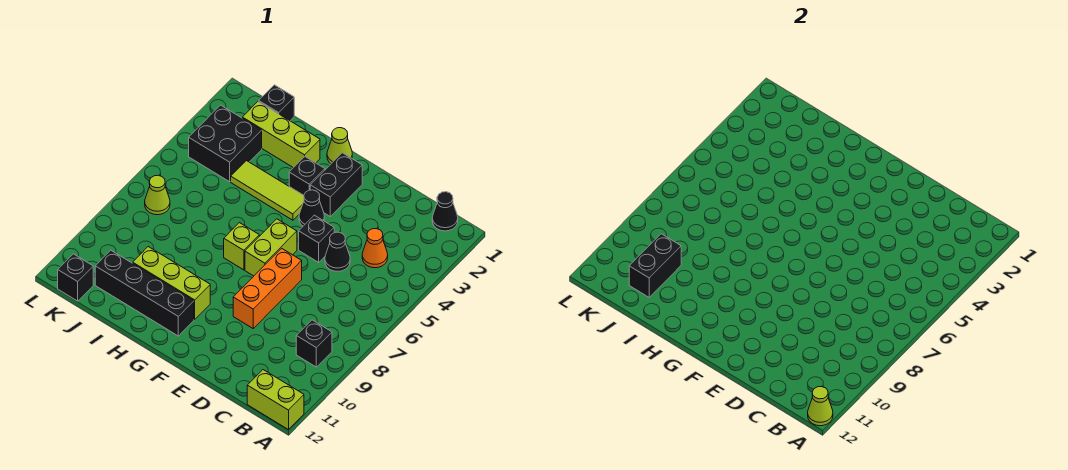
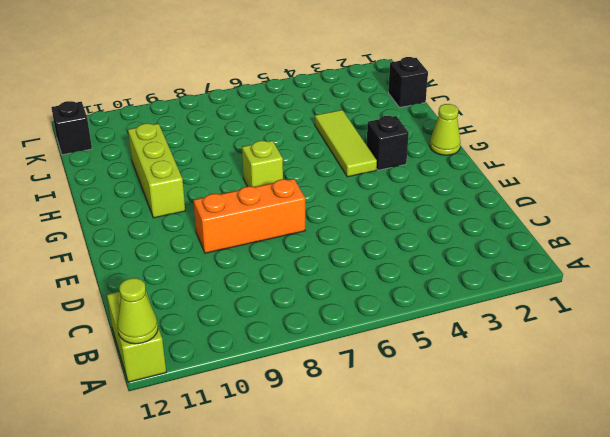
none -> black 1x1 cone [432,192,458,231]
none -> black 1x1 brick [296,320,332,367]
none -> orange 1x1 cone [362,229,388,268]

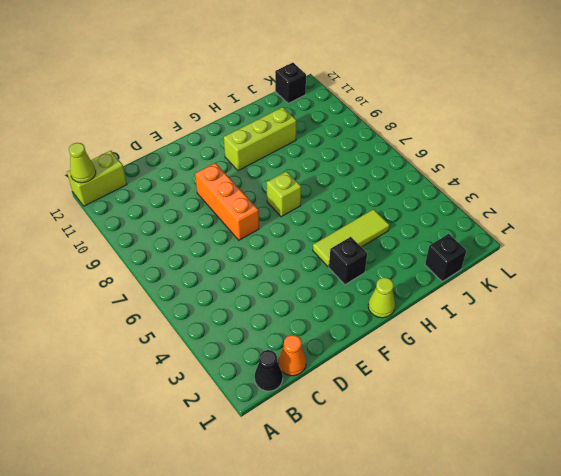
orange 1x1 cone [278,335,306,376] -> orange 1x1 cone moved to [362,229,388,268]
none -> black 1x1 brick [296,320,332,367]
none -> black 1x1 cone [325,232,350,271]
none -> black 1x1 brick [299,215,334,262]

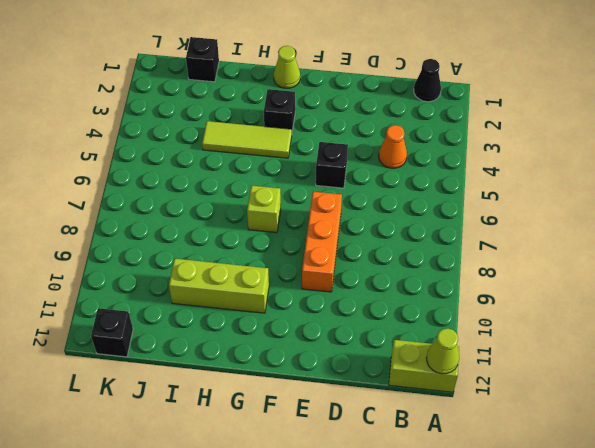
none -> black 1x1 brick [296,320,332,367]
none -> black 1x1 cone [325,232,350,271]
none -> black 1x2 brick [310,153,362,216]

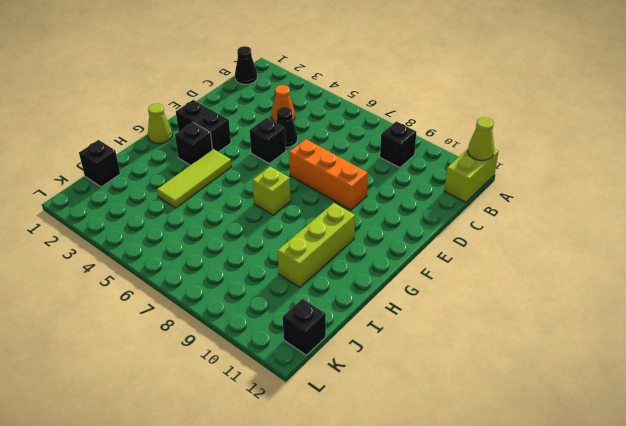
none -> black 1x1 cone [299,190,324,226]
none -> lime 1x2 brick [245,219,297,276]
none -> black 1x4 brick [95,250,194,336]

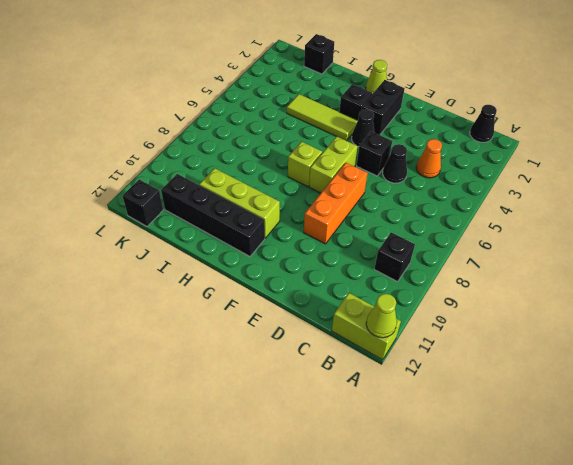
none -> lime 1x3 brick [242,101,320,168]
none -> black 2x2 brick [189,105,262,182]
none -> lime 1x1 cone [145,175,170,215]

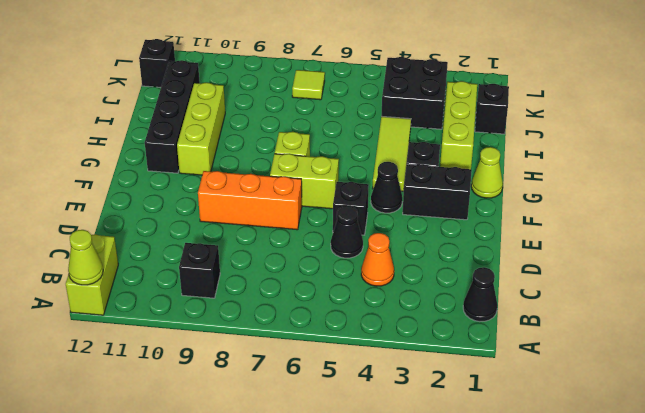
lime 1x1 tile [292,70,325,100] -> lime 1x1 cone [145,175,170,215]
none -> black 1x2 brick [629,234,681,297]

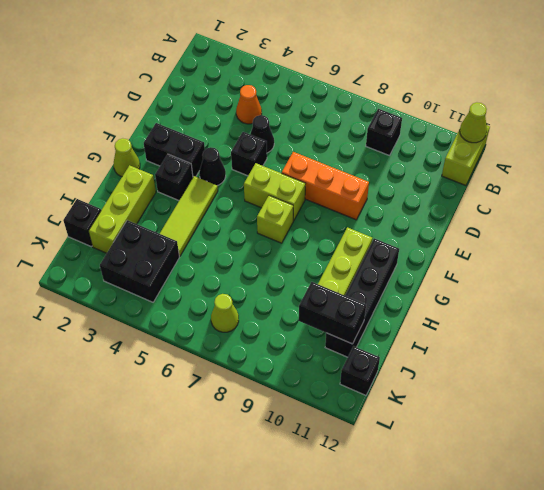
none -> black 1x1 cone [432,192,458,231]

